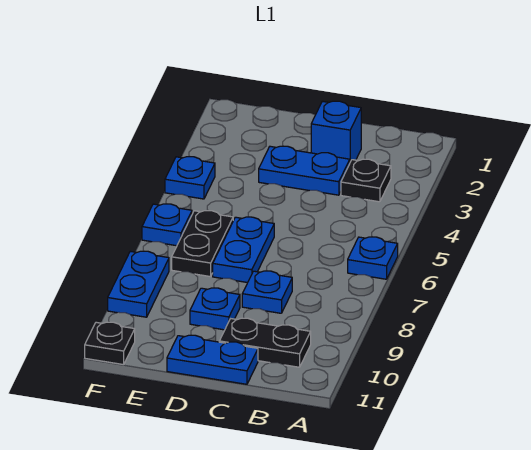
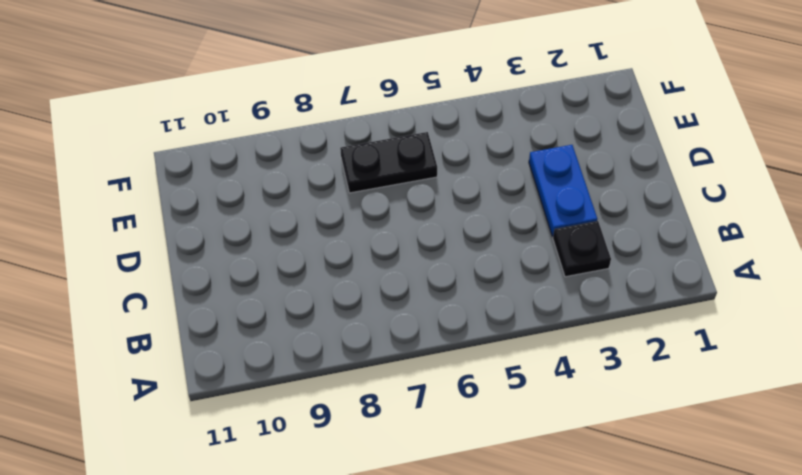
none -> blue 1x1 plate [348,237,398,279]
none -> black 1x2 plate [219,318,311,367]
none -> blue 1x1 brick [311,101,361,162]

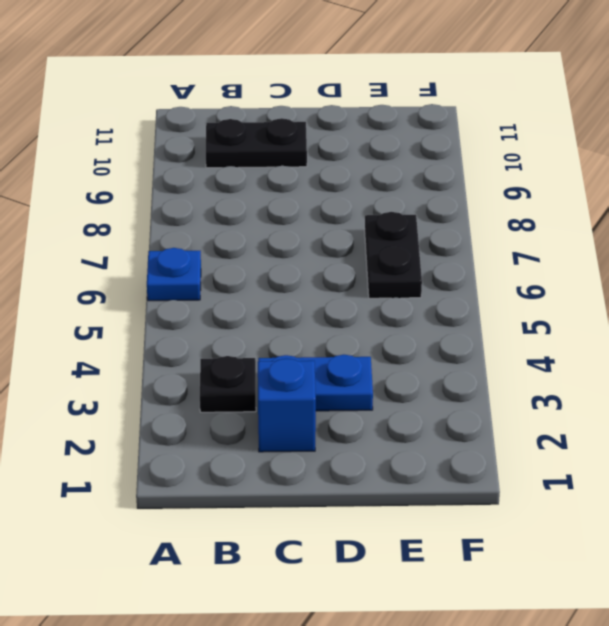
none -> blue 1x1 plate [242,271,292,313]
none -> blue 1x2 plate [167,335,258,384]
none -> blue 1x2 plate [213,217,274,283]

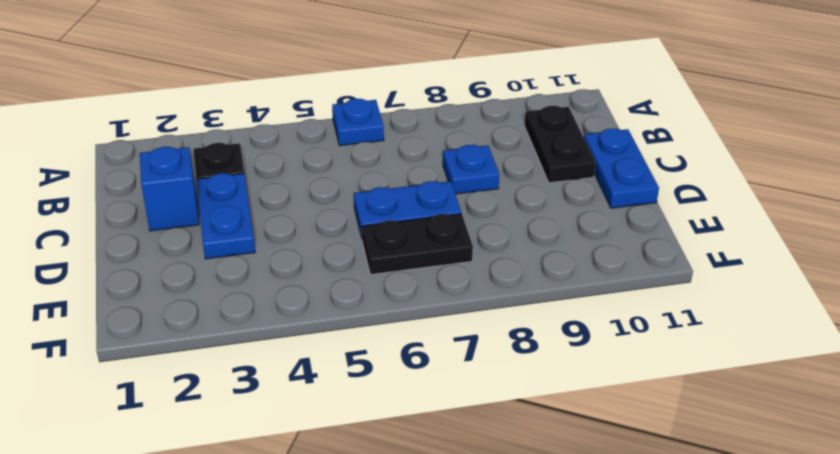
none -> blue 1x1 plate [190,288,240,330]
none -> blue 1x1 plate [165,157,215,199]
none -> blue 1x1 plate [142,204,192,246]

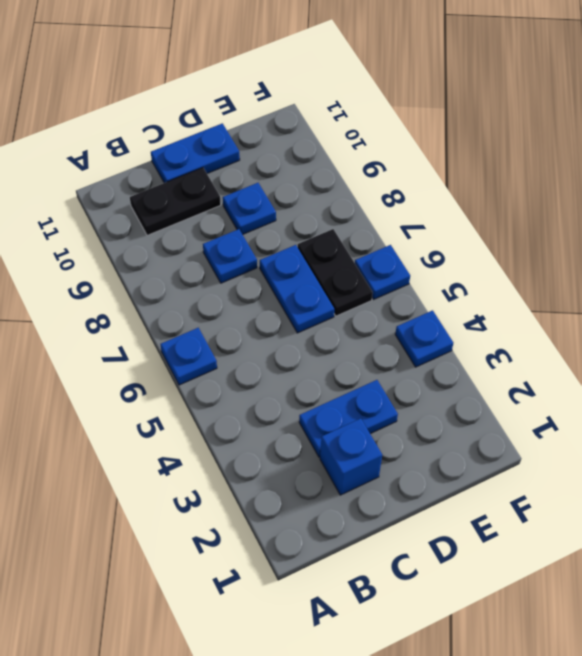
none -> black 1x1 plate [341,159,391,202]
none -> blue 1x2 plate [108,251,169,317]
none -> black 1x1 plate [85,322,135,365]

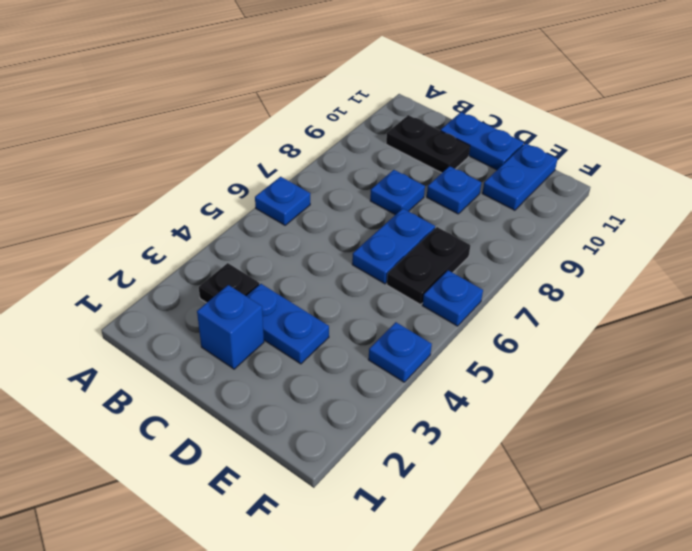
blue 1x2 plate [482,143,558,210] -> blue 1x2 plate moved to [108,251,169,317]
none -> black 1x1 plate [85,322,135,365]

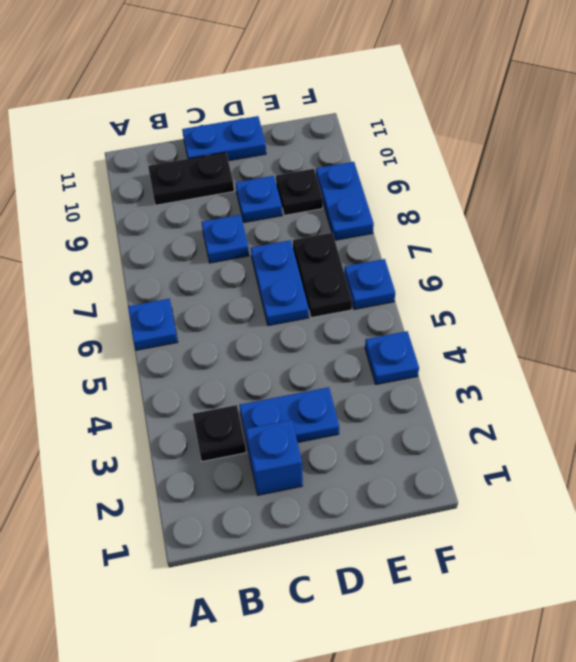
black 1x1 plate [276,169,323,215] -> black 1x1 plate moved to [85,322,135,365]

